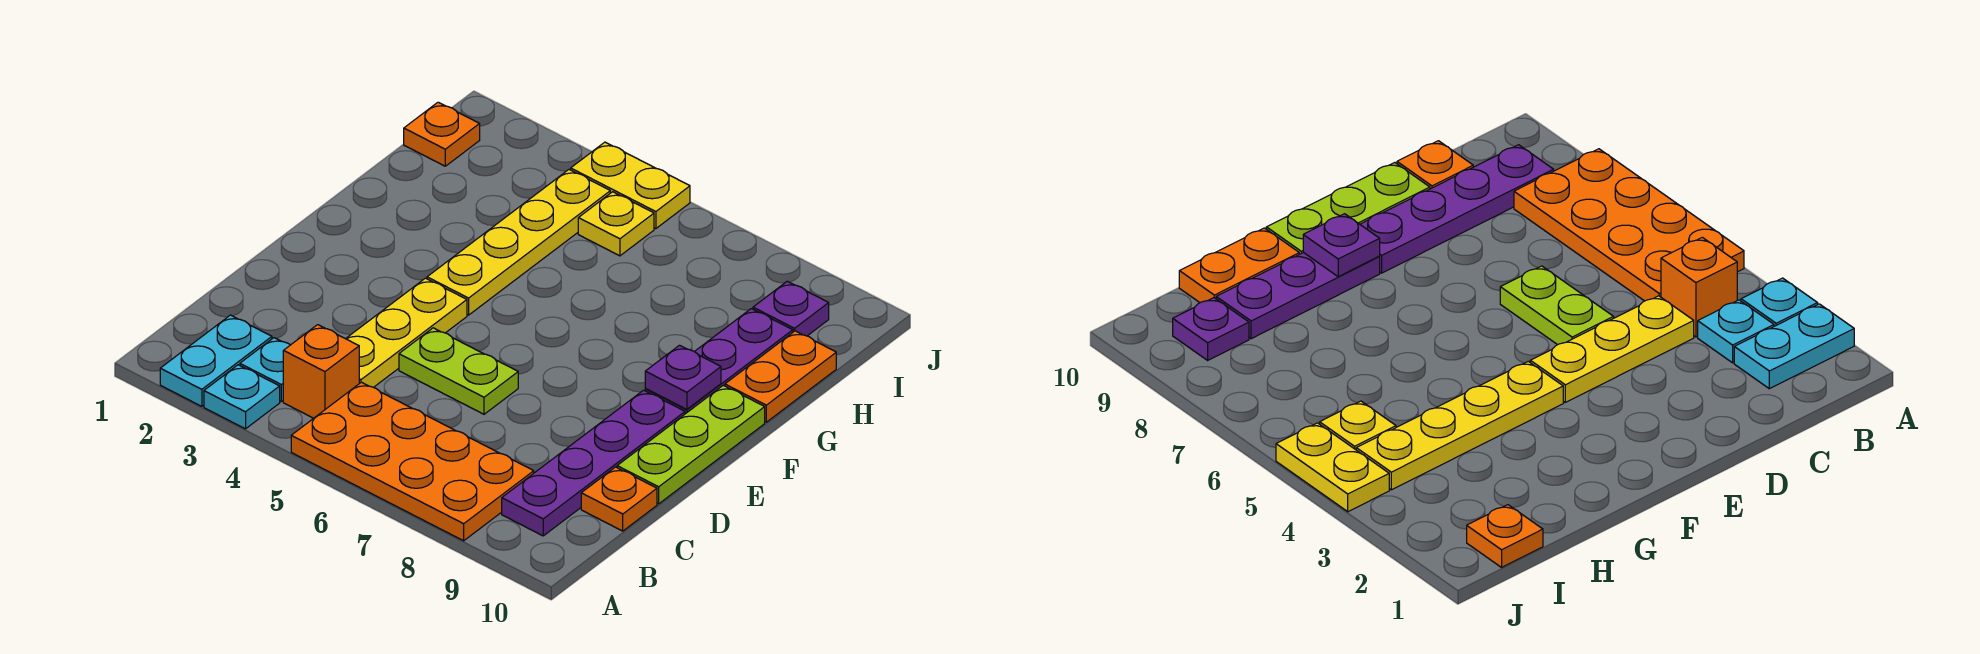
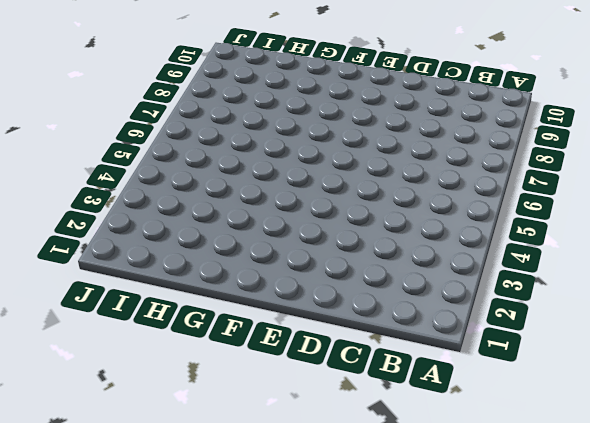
none -> cyan 1x2 plate [160,315,272,406]
none -> cyan 1x1 plate [204,365,280,429]
none -> orange 2x4 plate [291,382,534,541]

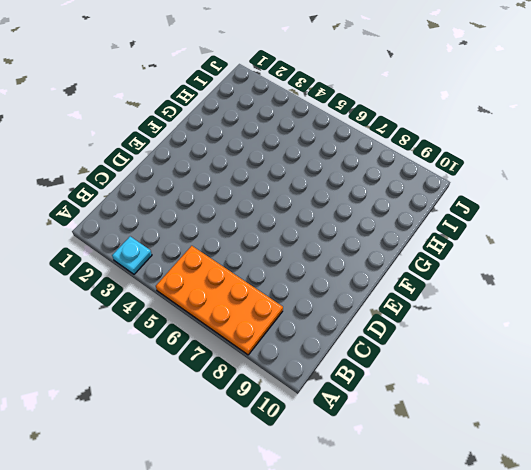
none -> cyan 1x2 plate [160,315,272,406]
none -> cyan 1x1 plate [240,338,290,401]
none -> orange 1x1 brick [283,325,359,418]

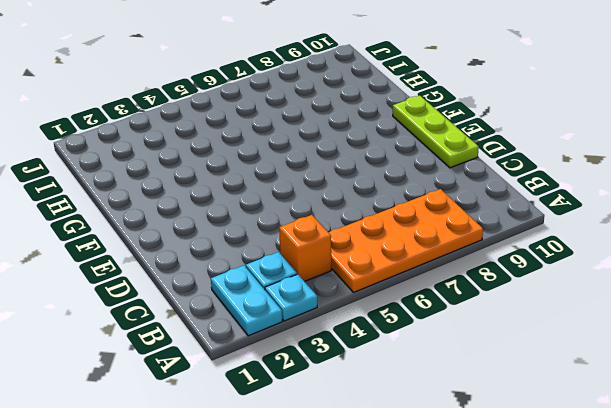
none -> purple 1x4 plate [502,390,685,536]
none -> yellow 1x3 plate [346,278,467,387]
none -> orange 1x1 plate [581,467,657,531]

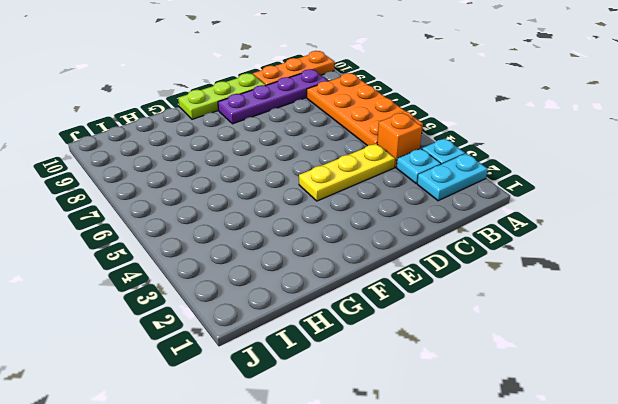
orange 1x3 plate [253,51,335,85] -> orange 1x1 plate [581,467,657,531]
none -> lime 1x2 plate [399,328,518,414]
none -> yellow 1x4 plate [427,170,610,315]
none -> purple 1x3 plate [645,309,793,414]

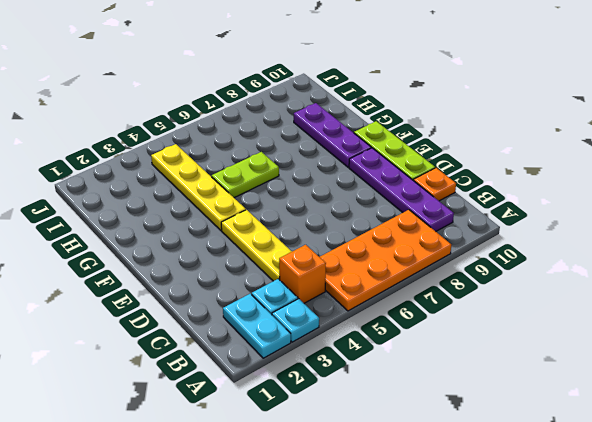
lime 1x2 plate [212,152,279,198] -> lime 1x2 plate moved to [399,328,518,414]
none -> orange 1x2 plate [725,331,836,422]
none -> orange 1x1 plate [404,102,480,166]
none -> yellow 1x1 plate [578,192,654,256]

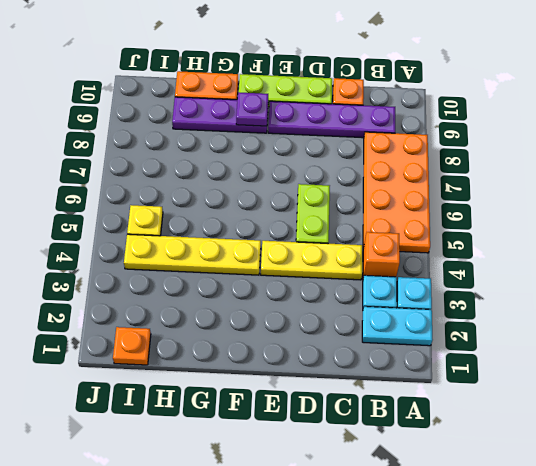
none -> purple 1x1 plate [753,281,829,336]
none -> yellow 1x2 plate [571,142,690,229]

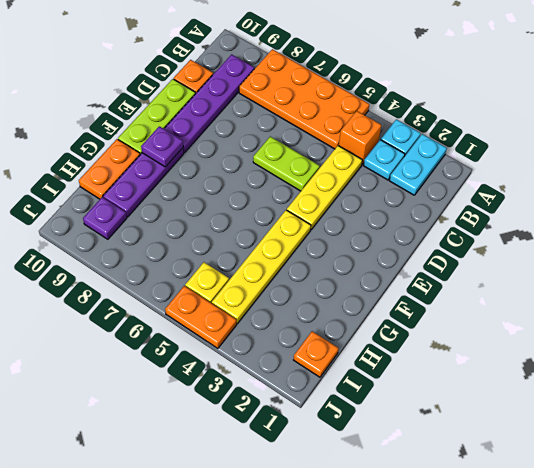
orange 1x2 plate [165,286,237,348] -> yellow 1x2 plate [571,142,690,229]

